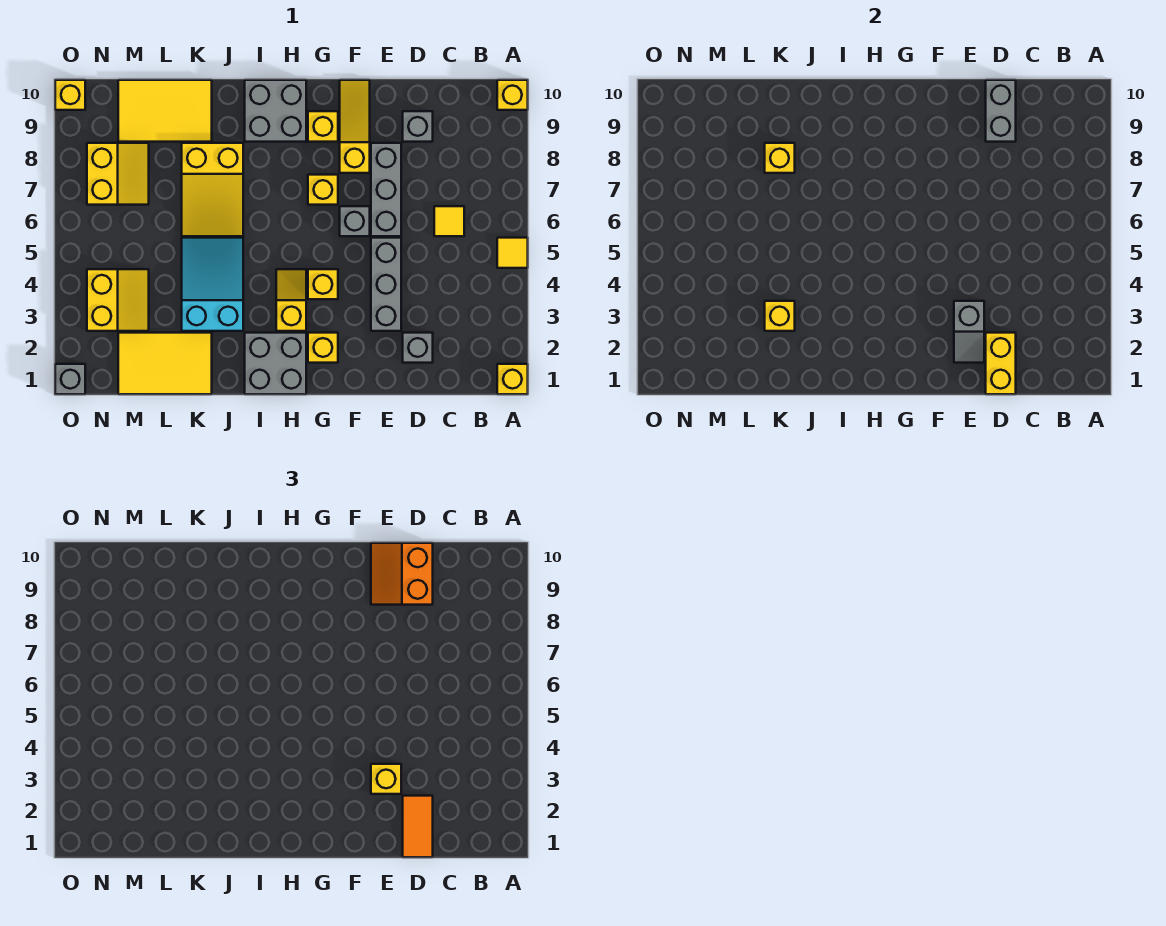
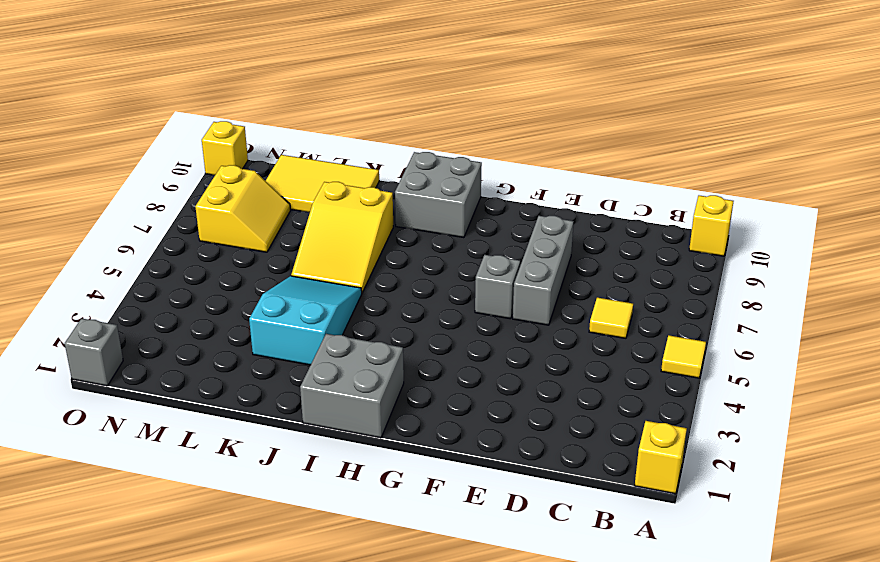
none -> grey 1x1 brick [403,333,433,363]
none -> grey 1x1 brick [403,111,433,142]
none -> grey 1x3 brick [371,238,401,331]
none -> yellow 1x3 slope [340,80,370,173]

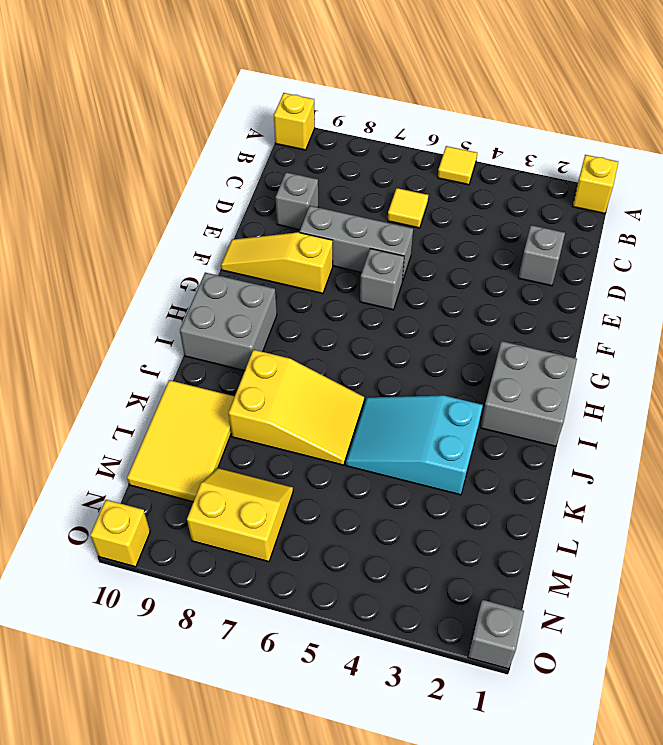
none -> grey 1x3 brick [371,238,401,331]
none -> yellow 1x1 brick [308,333,338,363]
none -> yellow 1x1 brick [308,269,338,299]
none -> yellow 1x1 brick [308,175,338,205]

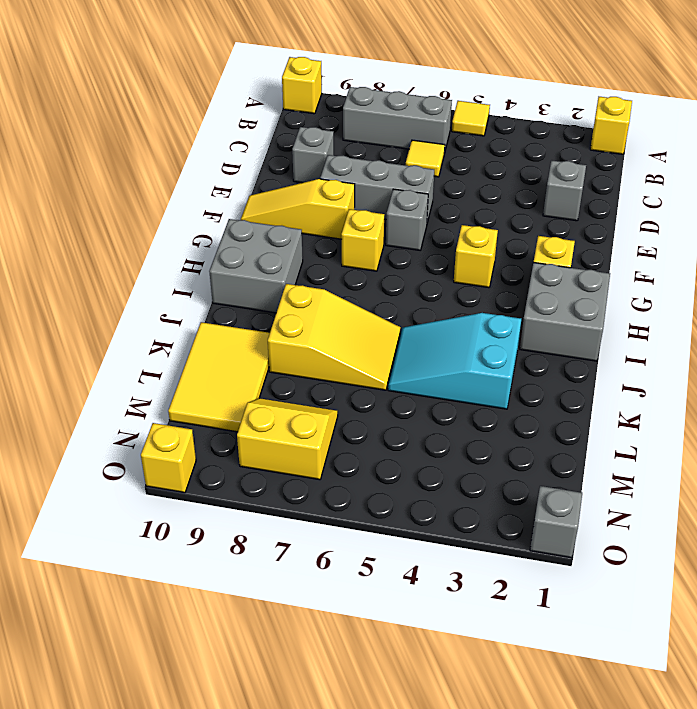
grey 1x3 brick [343,87,452,154] -> grey 1x3 brick moved to [371,238,401,331]
none -> yellow 1x1 brick [308,111,338,142]
none -> yellow 1x2 slope [276,269,306,331]
none -> yellow 2x3 tile [118,333,212,394]
none -> yellow 2x2 slope [87,269,149,331]

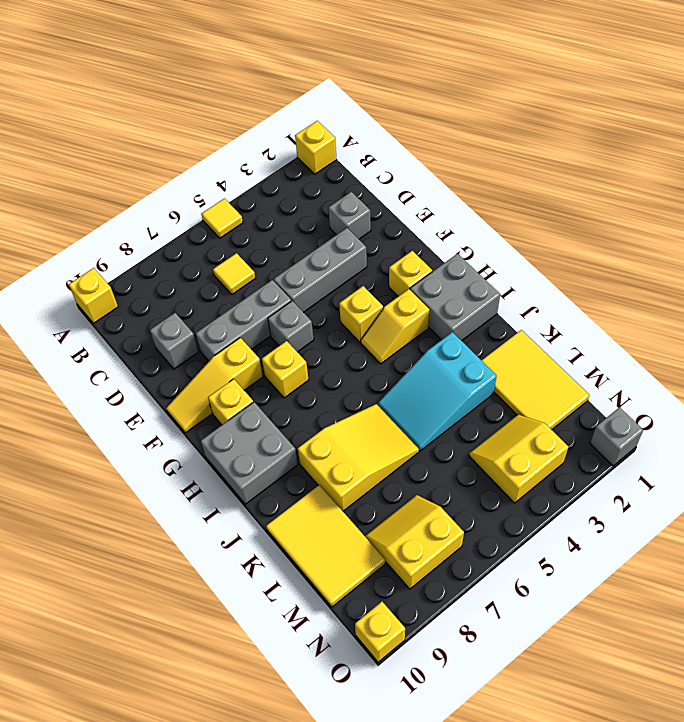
none -> yellow 1x2 brick [986,333,1016,394]
none -> grey 1x2 brick [986,80,1016,142]
none -> grey 1x2 slope [954,301,984,363]
none -> yellow 1x1 brick [765,301,795,331]

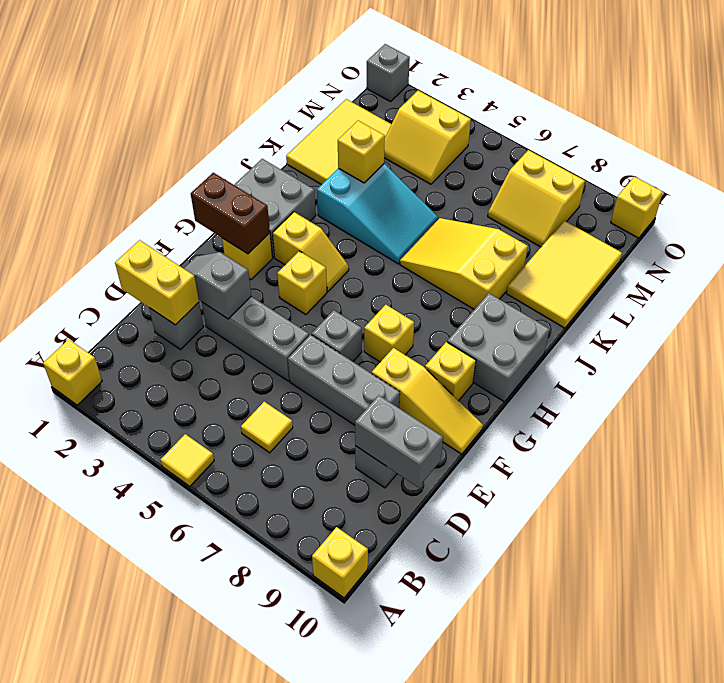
brown 1x2 brick [191,173,270,254] -> none
none -> yellow 1x1 brick [765,143,795,173]
none -> orange 1x2 tile [403,796,433,857]
none -> orange 2x2 slope [371,543,433,605]
none -> yellow 1x1 brick [371,764,401,794]

